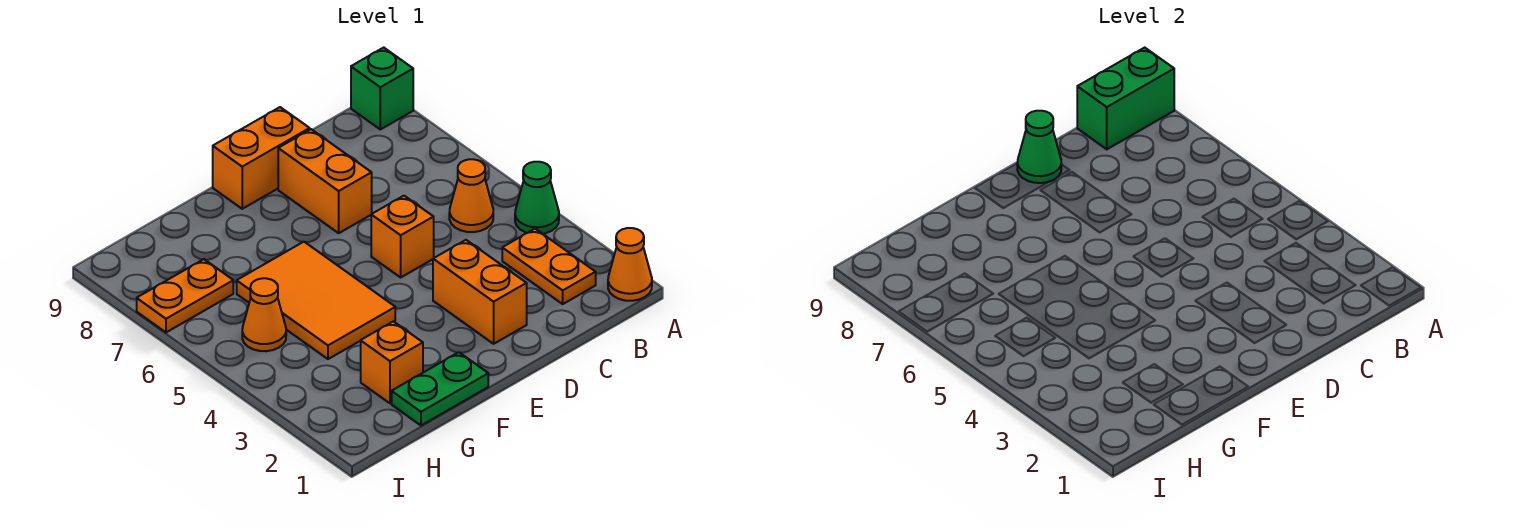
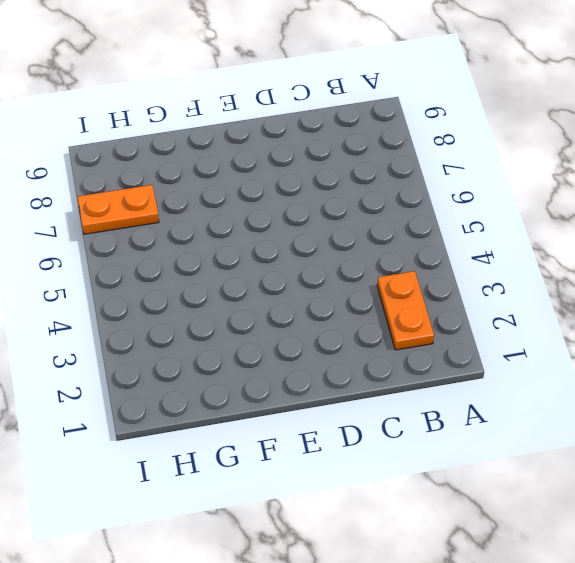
none -> orange 1x1 cone [608,228,652,301]
none -> green 1x1 cone [515,162,559,234]
none -> green 1x1 brick [351,48,413,129]

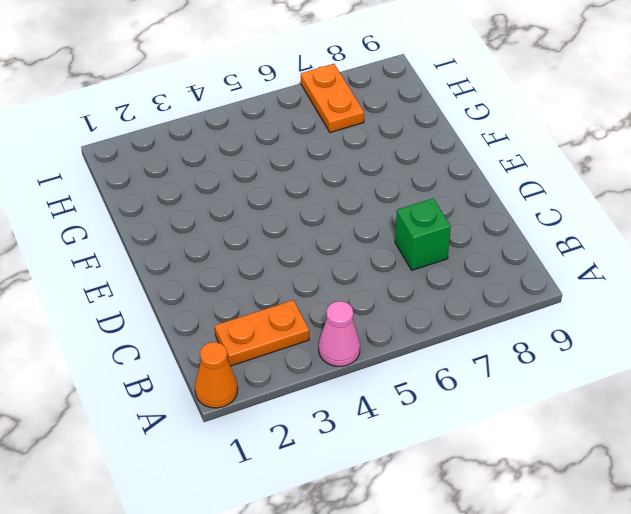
pink 1x1 cone [319,301,360,366] -> green 1x1 cone [515,162,559,234]
green 1x1 brick [395,198,451,270] -> green 1x1 brick moved to [351,48,413,129]
none -> orange 1x1 cone [449,159,493,232]
none -> orange 1x2 brick [433,240,527,344]
none -> orange 1x1 brick [371,196,434,277]

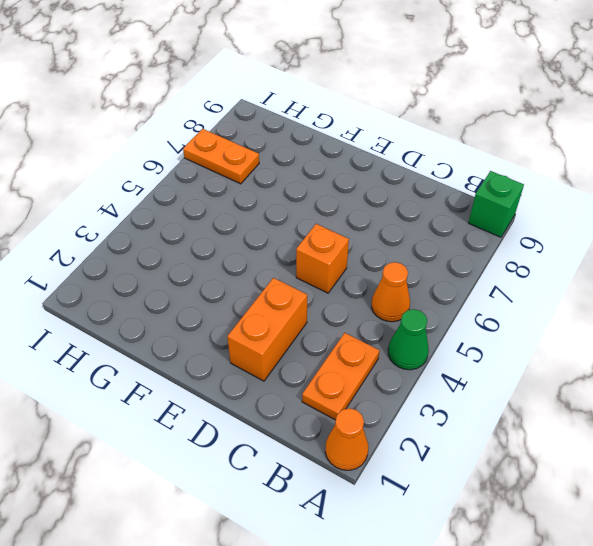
none -> orange 1x2 brick [278,129,372,233]
none -> orange 1x2 brick [213,107,310,209]
none -> green 1x2 plate [392,352,488,425]

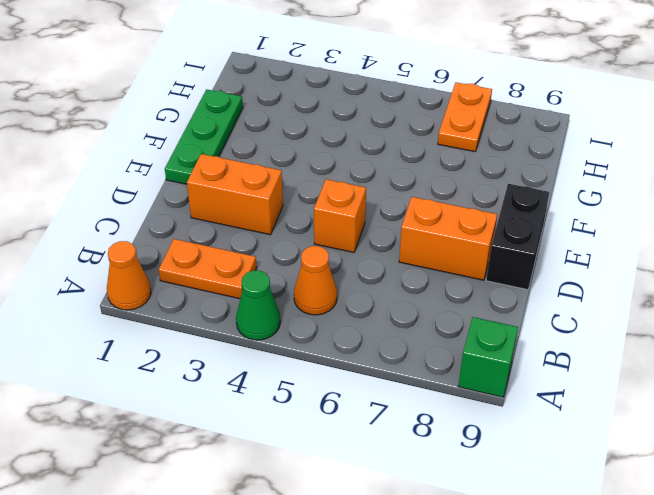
black 1x2 brick [486,184,550,290] -> orange 1x2 brick [213,107,310,209]
green 1x3 plate [165,89,243,184] -> green 1x2 plate [392,352,488,425]
none -> orange 2x3 tile [237,242,395,359]
none -> orange 1x1 brick [361,321,423,403]
none -> orange 1x1 cone [242,278,286,351]

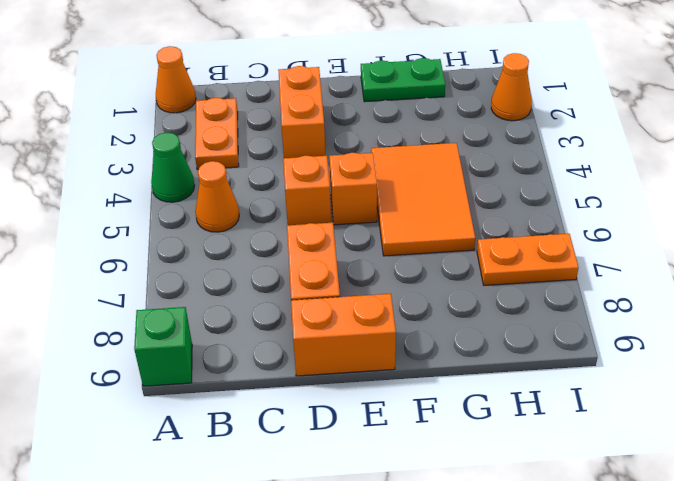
orange 1x1 brick [329,153,377,225] -> orange 1x1 brick moved to [361,321,423,403]
orange 1x1 cone [491,53,532,121] -> orange 1x1 cone moved to [242,278,286,351]
none -> green 1x2 brick [1077,48,1174,149]
none -> green 1x1 cone [1017,111,1061,183]

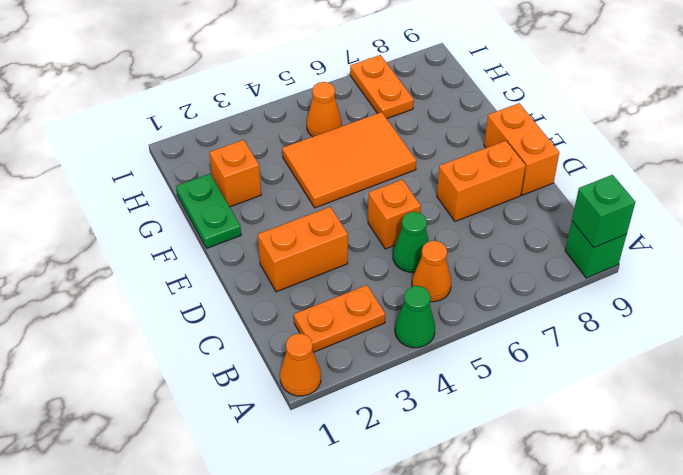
green 1x1 brick [572,175,635,248] -> green 1x2 brick [1077,48,1174,149]
green 1x1 cone [393,212,429,272] -> green 1x1 cone moved to [1017,111,1061,183]

